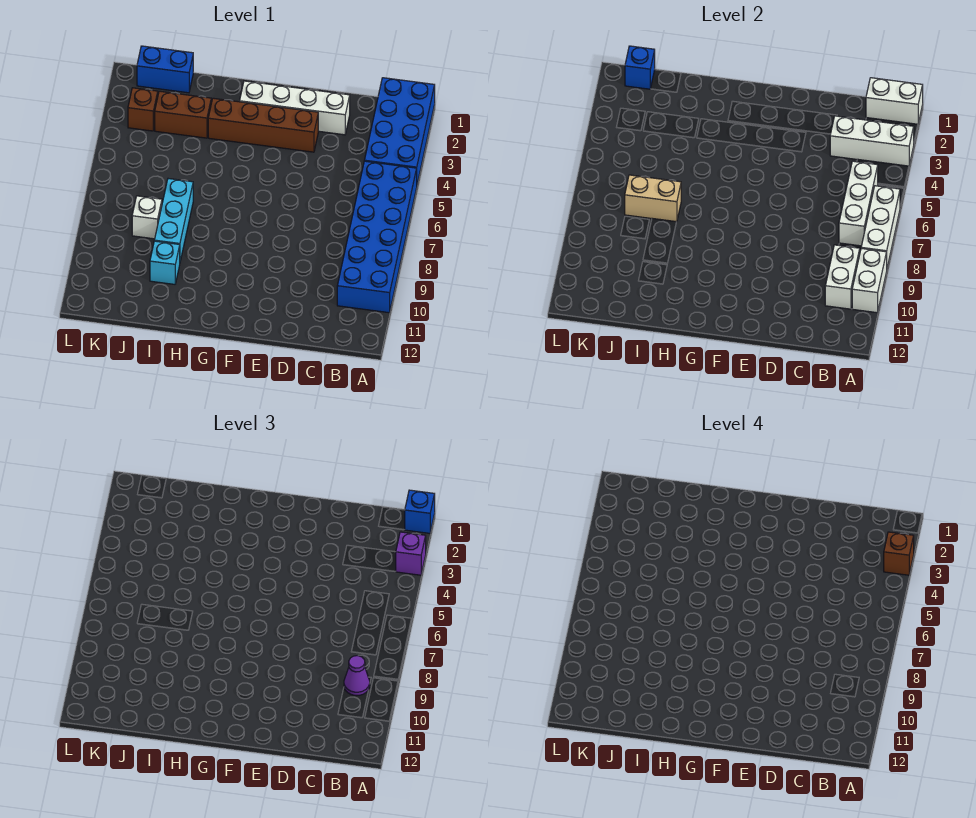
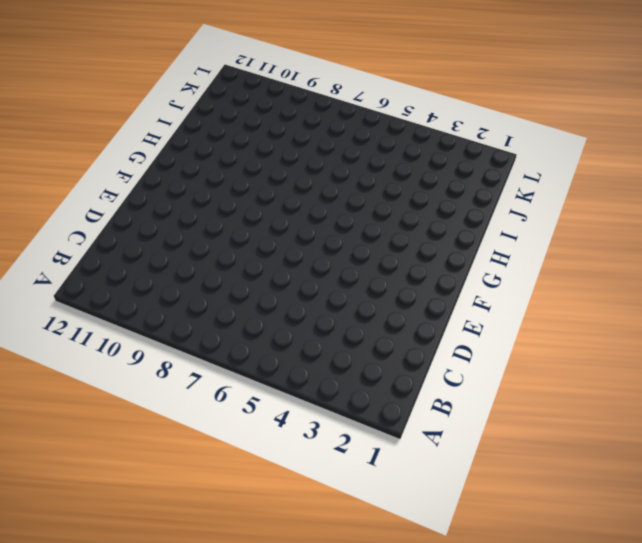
none -> blue 2x4 brick [364,78,435,184]
none -> blue 2x6 brick [337,161,417,313]
none -> white 1x4 brick [240,81,350,135]

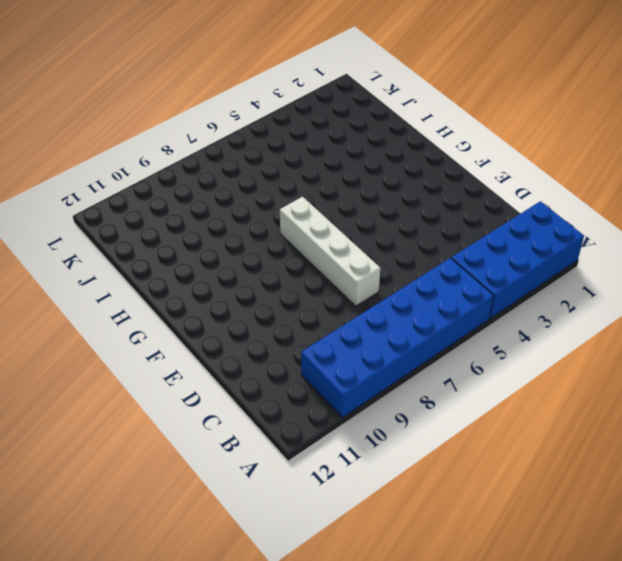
white 1x4 brick [280,197,380,306] -> white 1x4 brick moved to [240,81,350,135]
none -> brown 1x4 brick [208,98,318,152]
none -> brown 1x2 brick [155,91,211,138]
none -> cyan 1x3 brick [154,179,193,261]

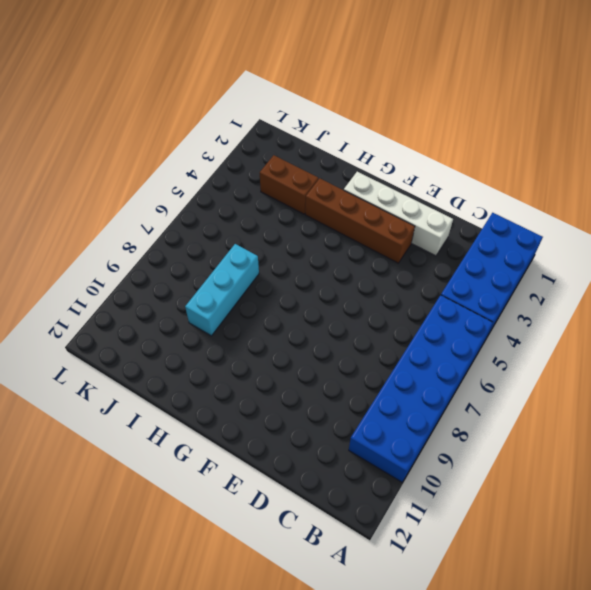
none -> cyan 1x1 brick [150,241,180,284]
none -> blue 1x2 brick [137,46,193,93]
none -> white 1x1 brick [132,196,162,239]

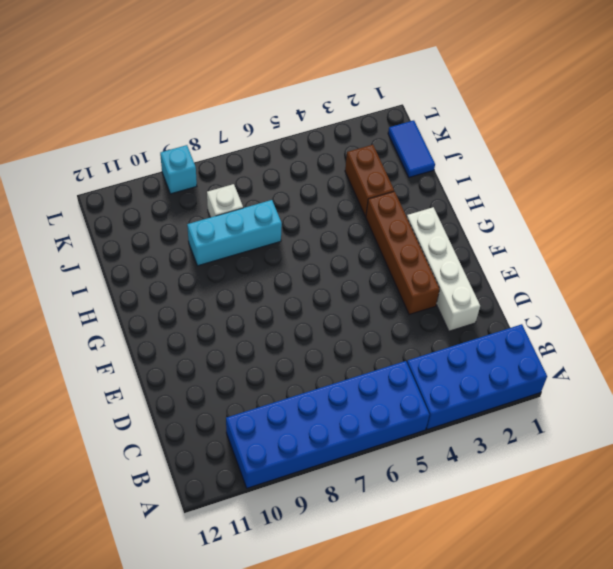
blue 1x2 tile [388,120,435,177] -> blue 1x2 brick [137,46,193,93]
cyan 1x1 brick [160,145,197,194] -> cyan 1x1 brick moved to [150,241,180,284]
none -> brown 1x1 brick [128,88,158,131]
none -> white 1x2 brick [866,78,923,124]
none -> white 1x3 brick [830,116,914,166]

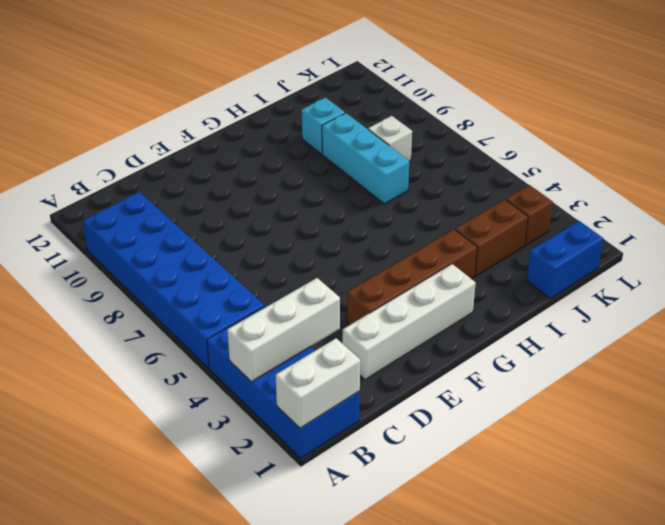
none -> white 1x3 brick [861,186,900,267]
none -> white 1x2 brick [852,248,887,313]
none -> white 1x3 brick [839,161,878,246]

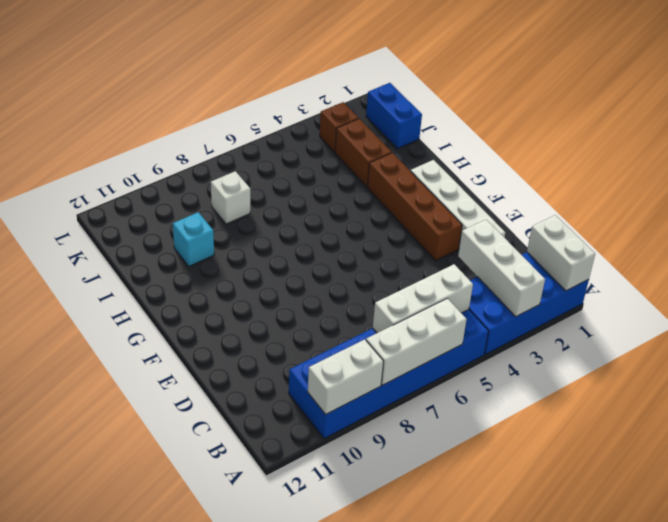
none -> cyan 1x3 brick [154,179,193,261]
none -> white 1x2 brick [825,245,860,309]
none -> tan 1x2 brick [625,175,681,222]

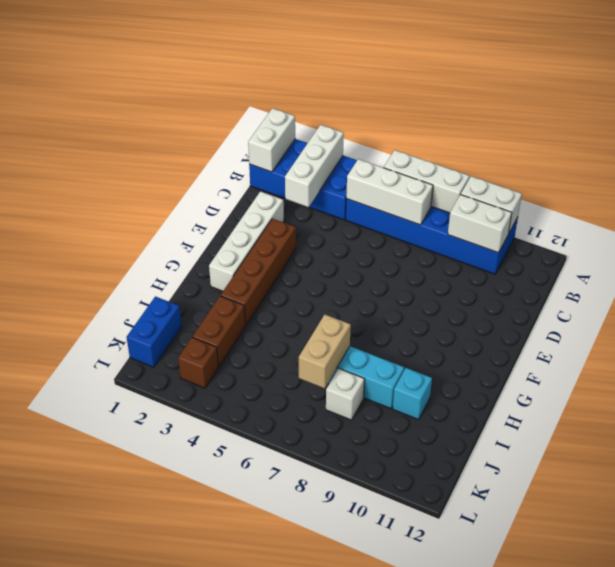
none -> blue 1x1 brick [625,46,655,89]
none -> blue 1x1 brick [405,490,435,533]
none -> purple 1x1 brick [395,532,426,575]

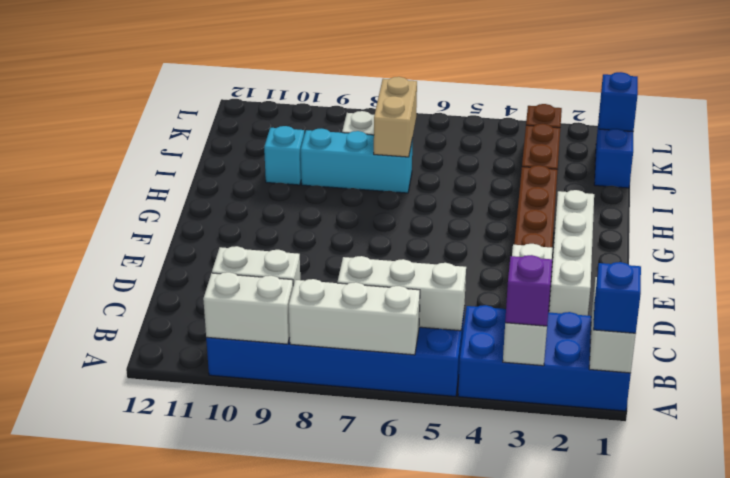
none -> purple 1x1 cone [344,656,370,695]
none -> brown 1x1 brick [884,532,914,575]

